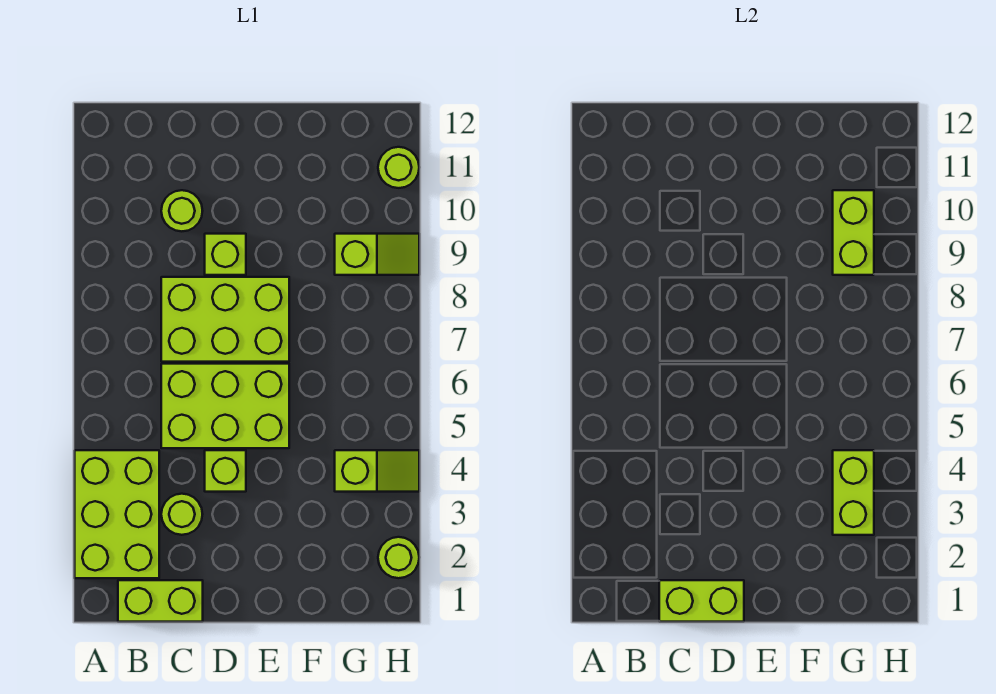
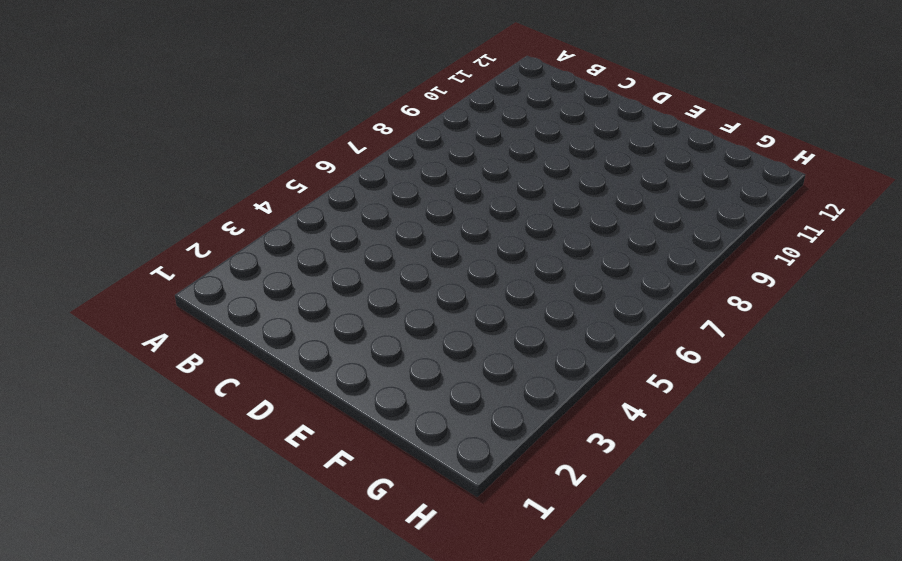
none -> lime 2x3 brick [75,450,159,578]
none -> lime 1x2 brick [118,580,203,622]
none -> lime 1x1 round brick [161,494,203,535]

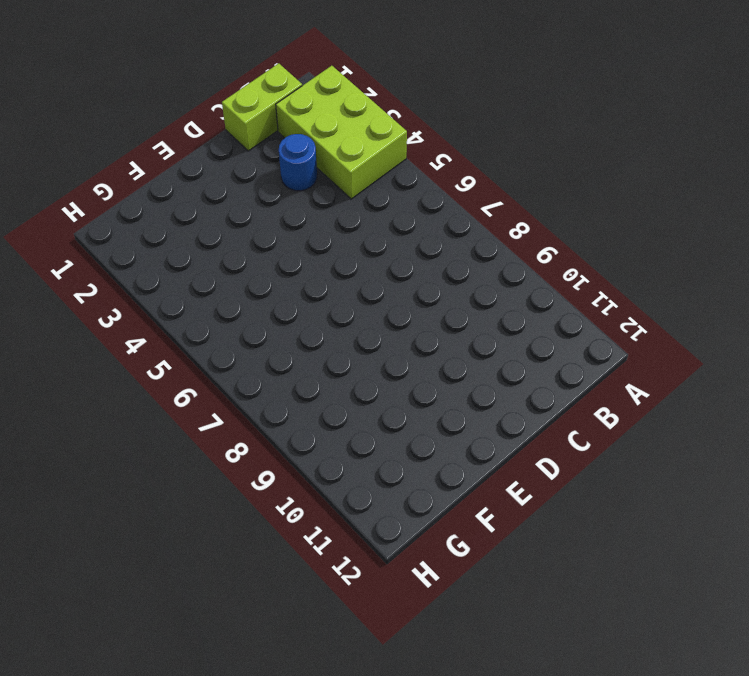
blue 1x1 round brick [279,134,317,191] -> lime 1x1 round brick [161,494,203,535]
none -> lime 2x3 brick [161,364,289,448]
none -> lime 2x3 brick [161,277,289,362]
none -> lime 1x1 round brick [161,190,202,231]

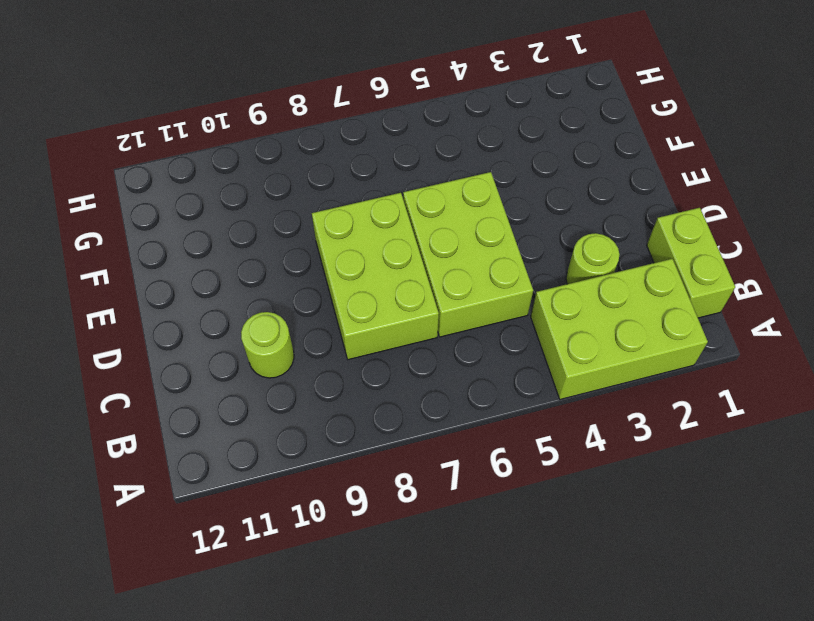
none -> lime 1x1 brick [205,450,246,492]
none -> lime 1x1 brick [205,234,246,275]
none -> lime 1x2 slope [335,450,419,492]

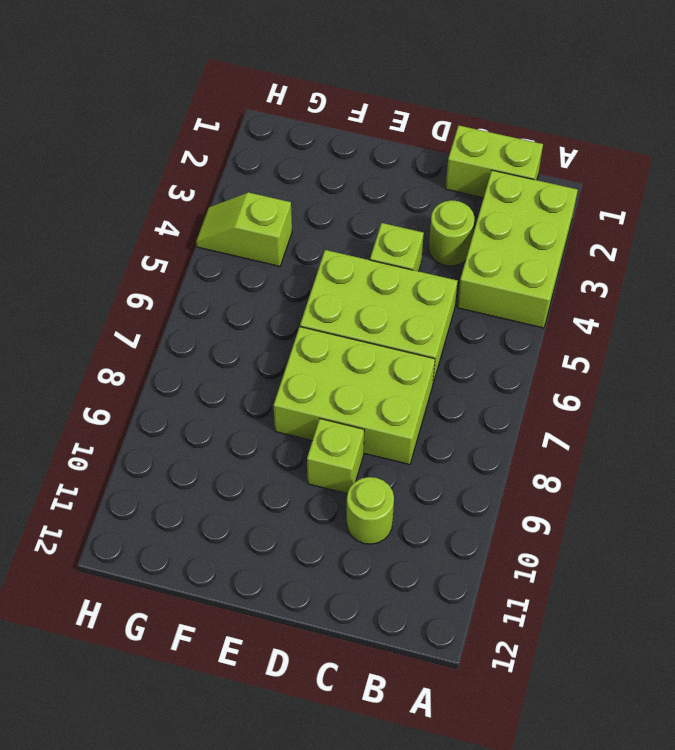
none -> lime 1x2 slope [335,234,419,275]
none -> lime 1x1 round brick [378,537,419,578]
none -> lime 1x1 round brick [378,147,419,188]

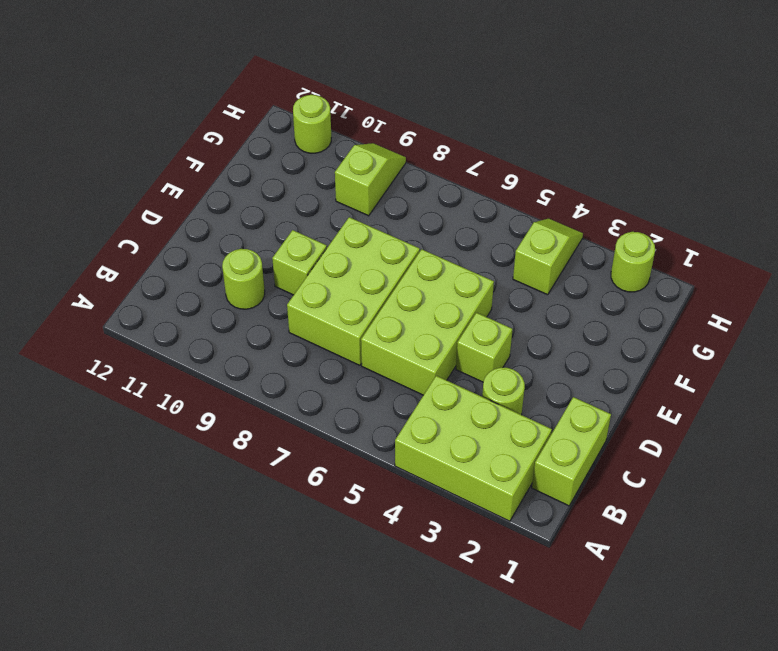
none -> lime 1x2 brick [659,580,744,622]
none -> lime 1x2 brick [833,450,874,535]
none -> lime 1x2 brick [833,190,874,275]

